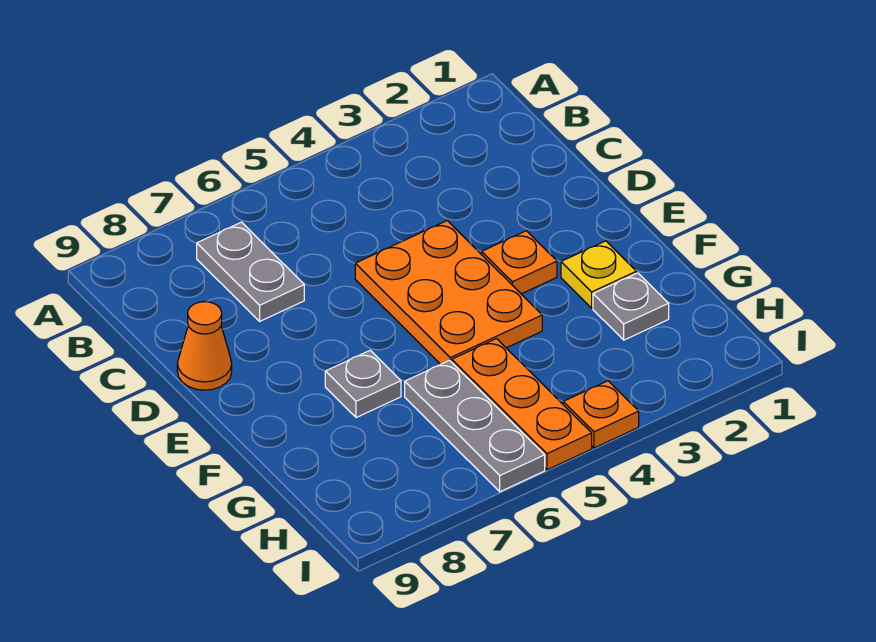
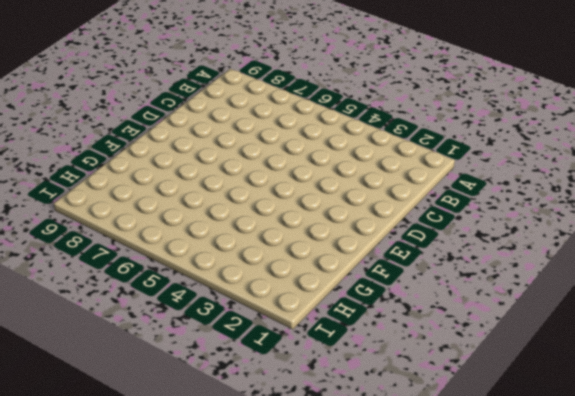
none -> grey 1x2 plate [197,222,304,321]
none -> orange 2x3 plate [355,221,542,364]

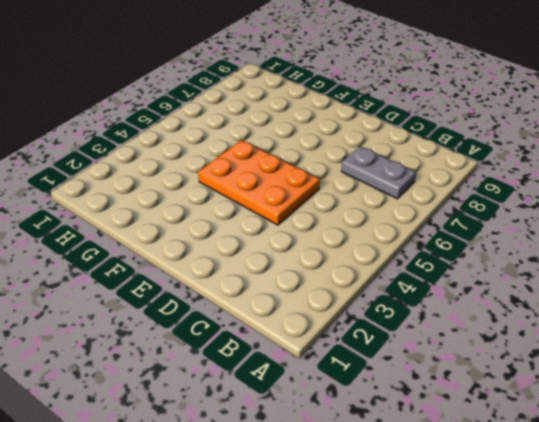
none -> orange 1x1 cone [177,302,232,390]
none -> orange 1x1 plate [482,231,557,294]

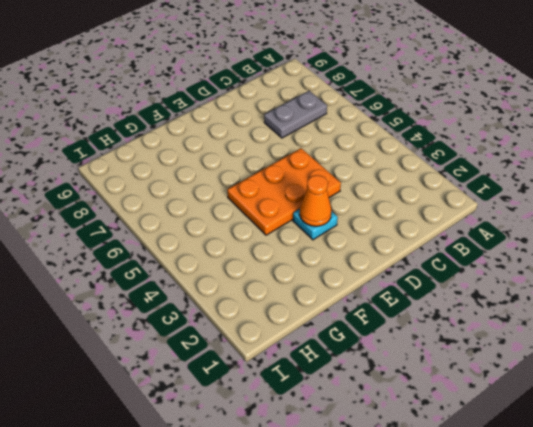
cyan 1x1 plate [293,209,338,240] -> orange 1x1 plate [482,231,557,294]
orange 1x1 cone [300,175,332,226] -> orange 1x1 cone moved to [177,302,232,390]
none -> yellow 1x1 plate [561,241,636,308]
none -> grey 1x1 plate [325,350,401,418]

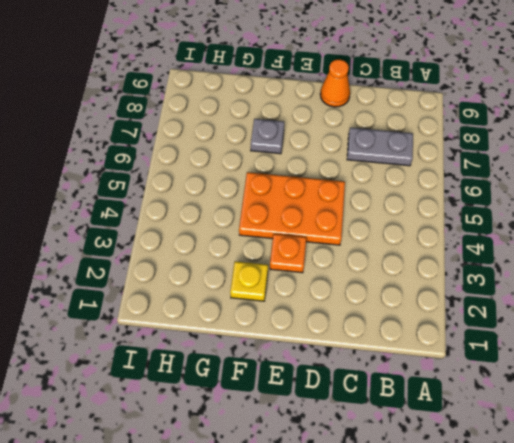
none -> grey 1x1 plate [593,273,669,340]
none -> orange 1x3 plate [452,339,592,470]

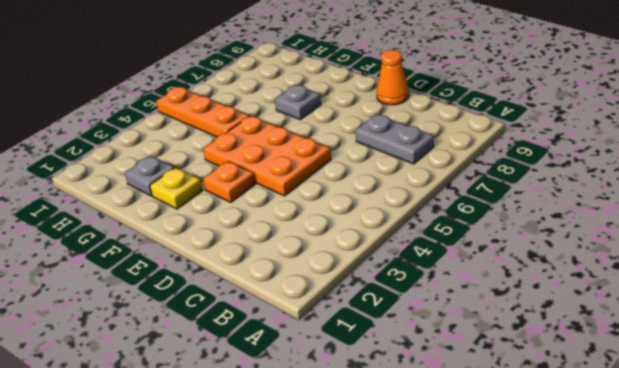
none -> grey 1x3 plate [405,361,545,492]
none -> orange 1x1 plate [563,381,639,448]

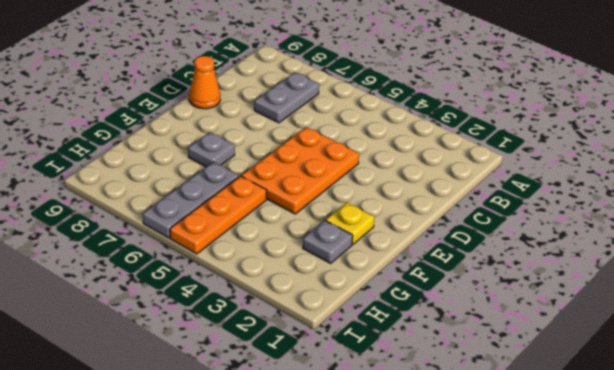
none -> orange 1x1 plate [482,231,557,294]
none -> orange 1x1 plate [563,381,639,448]

